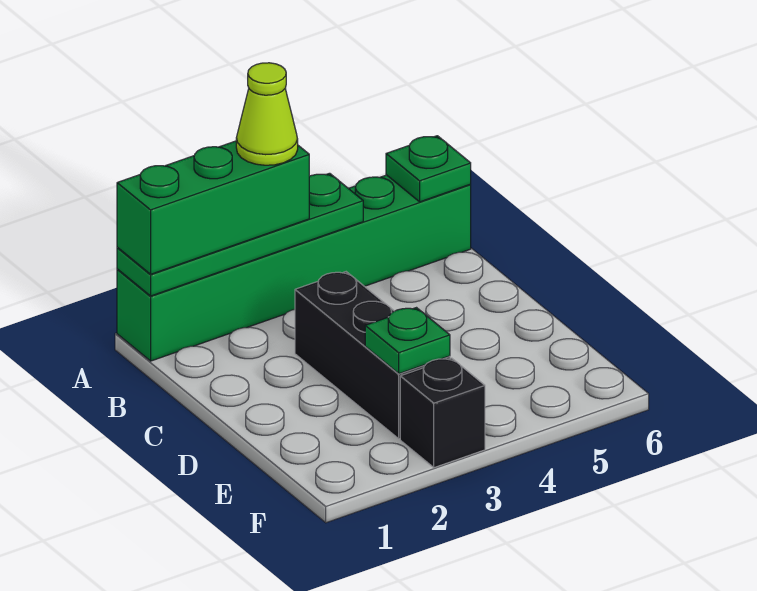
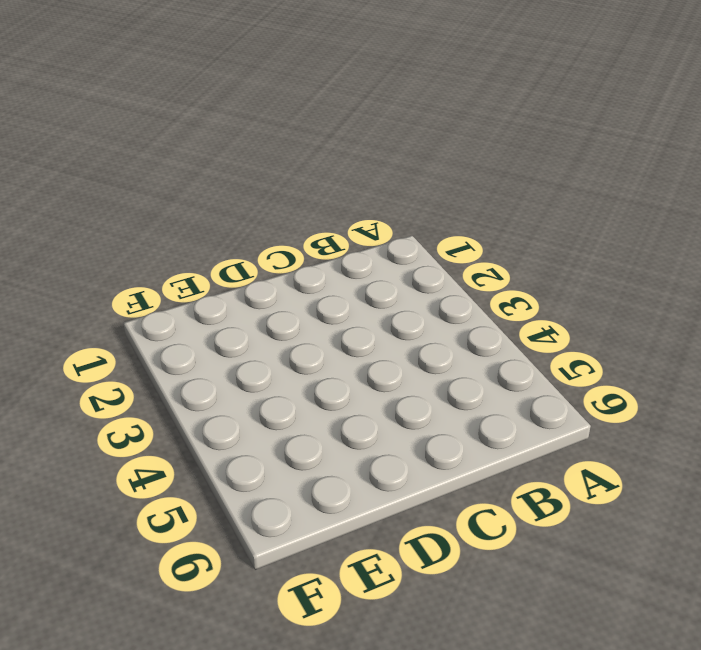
none -> green 1x6 brick [117,175,471,361]
none -> black 1x3 brick [295,272,450,439]

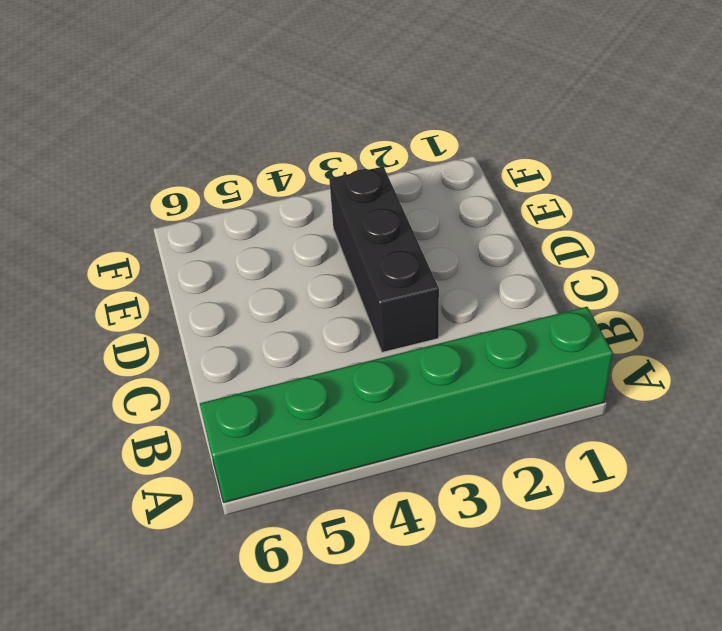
none -> black 1x1 brick [400,358,485,468]
none -> green 1x4 plate [117,173,363,296]

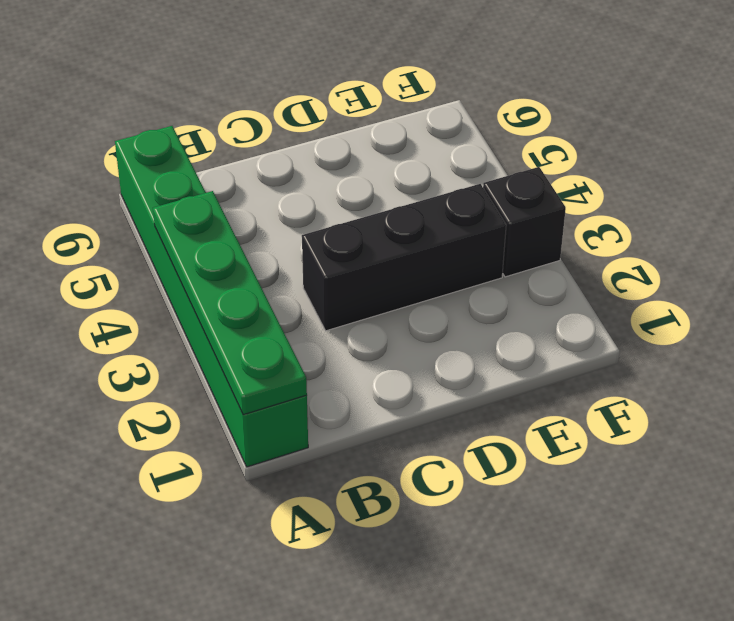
none -> green 1x1 plate [386,136,471,202]
none -> green 1x1 plate [365,308,450,374]

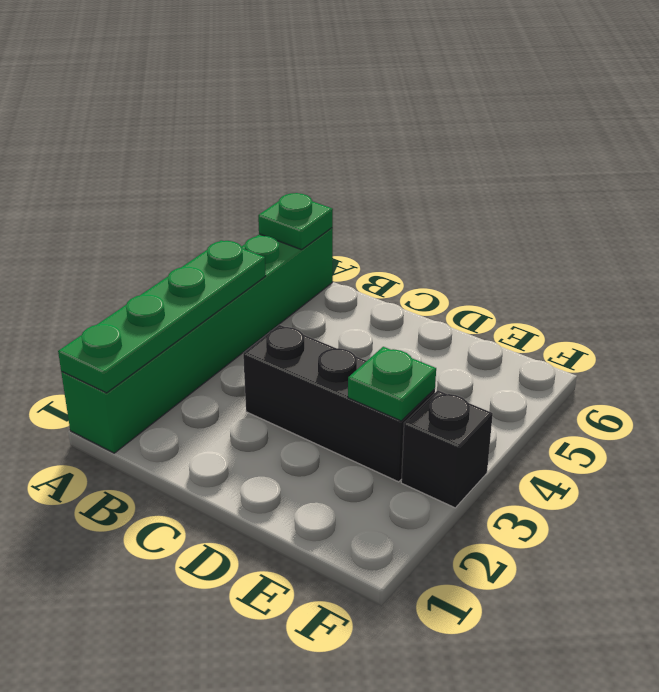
none -> green 1x3 brick [117,141,309,274]
none -> lime 1x1 cone [236,63,298,165]

